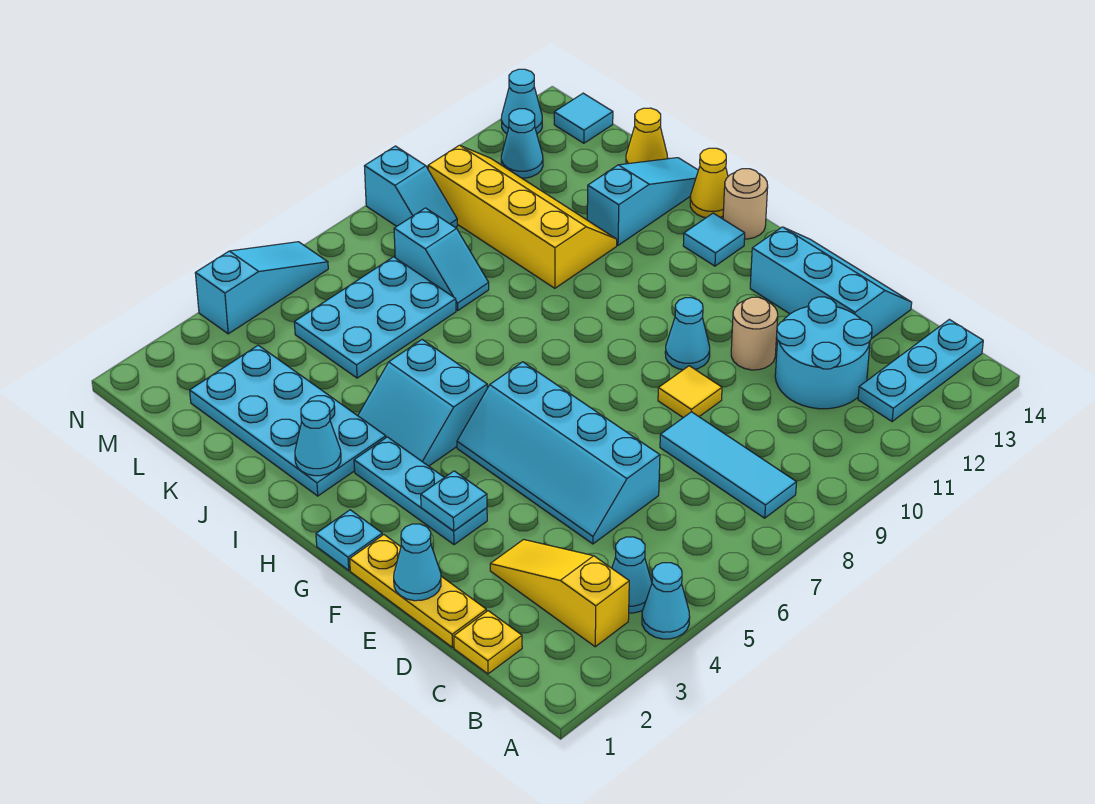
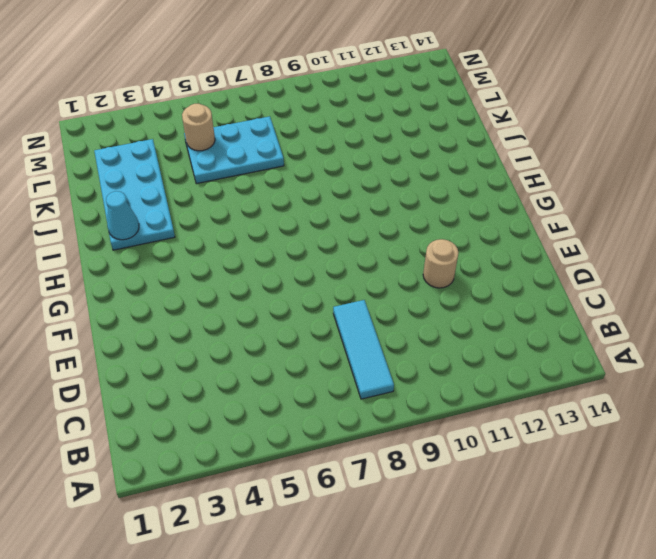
tan 1x1 round brick [182,104,215,151] -> tan 1x1 round brick moved to [723,169,768,239]
none -> cyan 1x1 cone [642,563,690,639]
none -> yellow 1x3 slope [490,539,629,647]
none -> cyan 1x1 cone [612,537,652,613]
none -> cyan 1x3 plate [858,319,983,421]

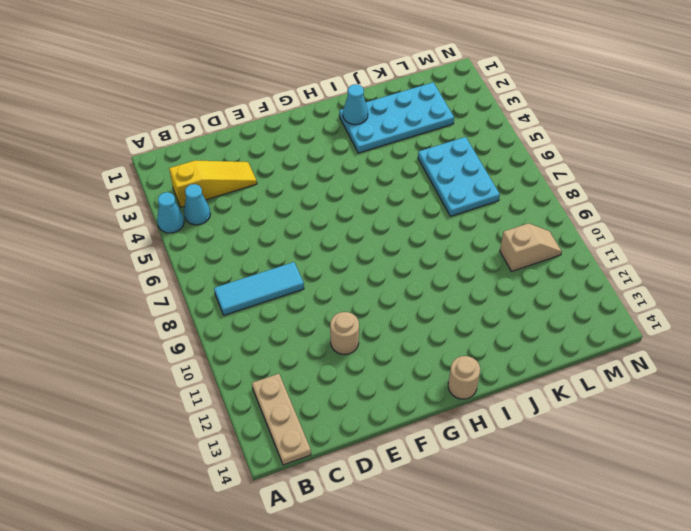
tan 1x3 plate [252,374,311,465] -> cyan 1x3 plate [858,319,983,421]
tan 1x2 slope [500,223,562,271] -> yellow 2x4 slope [428,145,617,288]
none -> yellow 1x1 plate [454,611,522,674]
none -> cyan 2x2 round brick [775,297,872,409]
none -> yellow 1x3 plate [350,535,486,647]
none -> cyan 2x4 slope [457,362,660,544]

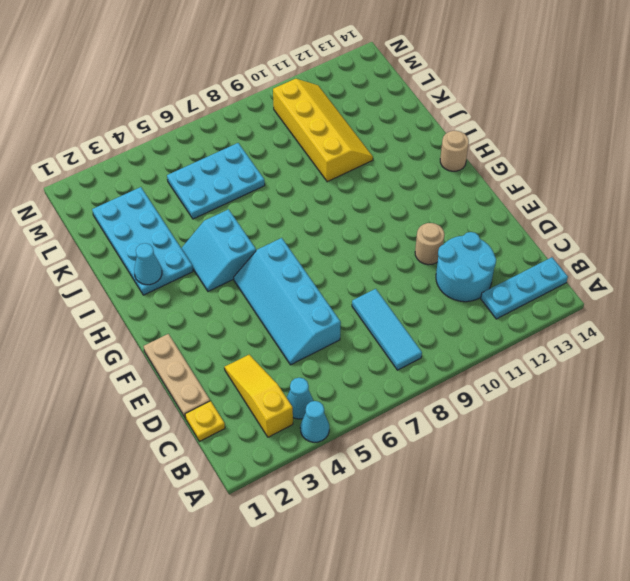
tan 1x3 plate [144,334,210,418] -> yellow 1x3 plate [350,535,486,647]
none -> cyan 2x3 slope [750,227,912,339]
none -> yellow 1x1 tile [658,366,722,418]
none -> cyan 1x3 plate [354,437,487,545]
none -> cyan 1x1 cone [665,298,710,370]

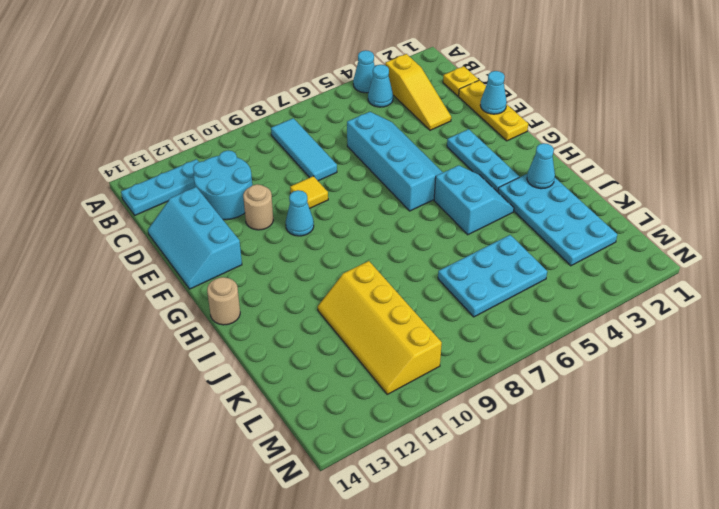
none -> cyan 1x1 plate [316,510,382,570]
none -> cyan 1x1 tile [683,213,745,266]
none -> yellow 1x1 cone [690,148,728,218]
none -> cyan 1x3 slope [587,158,698,245]

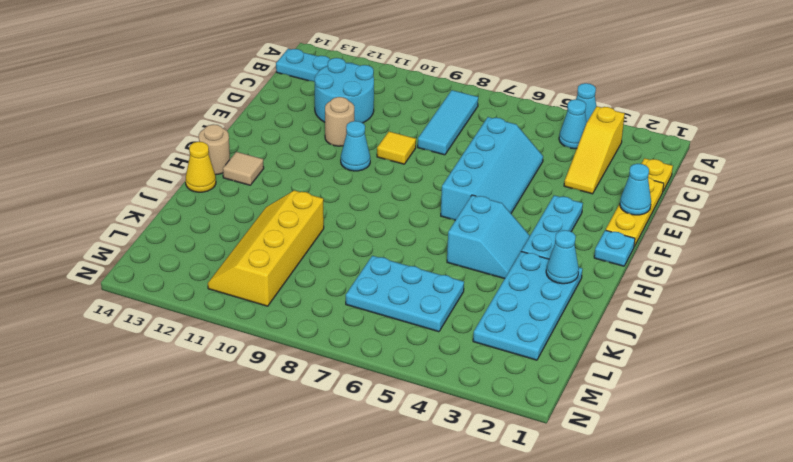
tan 1x1 tile [223,152,264,185] -> cyan 1x1 tile [683,213,745,266]
none -> cyan 2x3 slope [750,227,912,339]
none -> cyan 1x3 slope [587,158,698,245]
none -> cyan 1x2 slope [394,208,489,310]
none -> yellow 1x1 cone [626,108,668,164]

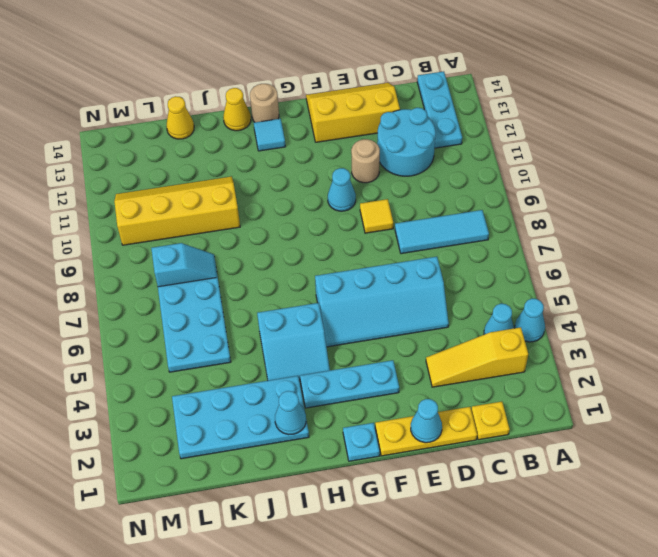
yellow 2x3 slope [306,83,400,142] -> cyan 2x3 slope [750,227,912,339]
none -> cyan 1x3 slope [587,158,698,245]
none -> cyan 1x2 slope [364,146,457,228]
none -> cyan 1x1 cone [501,109,543,178]
none -> cyan 1x1 tile [554,93,613,143]

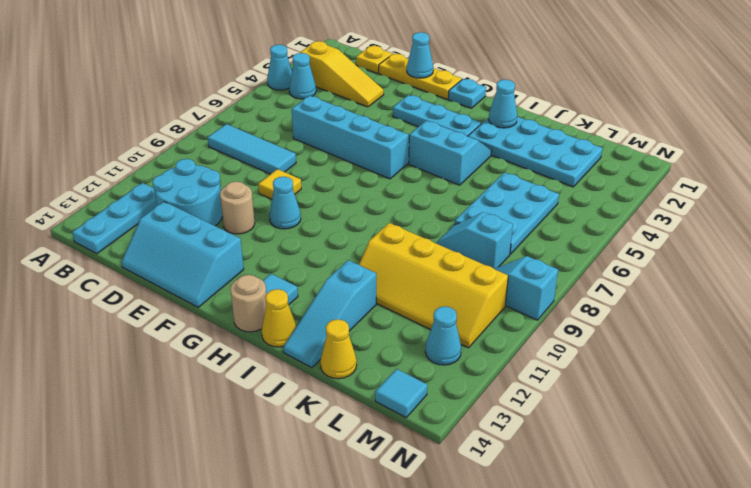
none -> cyan 1x3 slope [195,242,328,334]
none -> cyan 1x1 cone [501,69,542,134]
none -> cyan 1x1 plate [421,471,487,531]

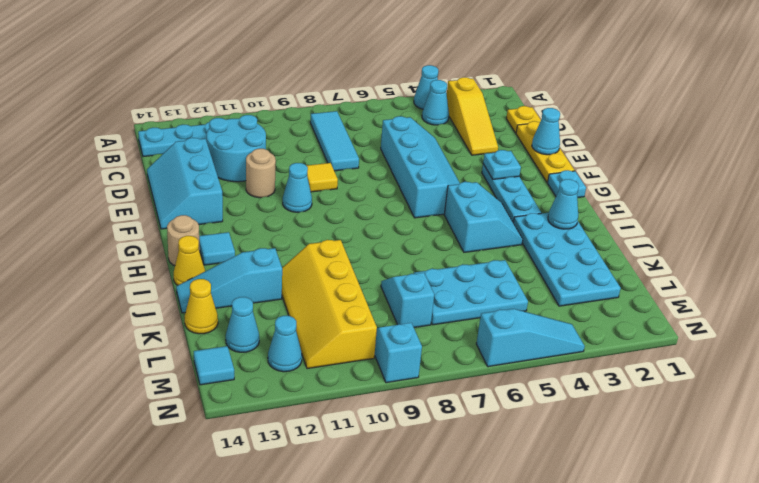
cyan 1x1 cone [226,297,259,352] -> cyan 1x1 cone moved to [501,69,542,134]
cyan 1x3 slope [476,309,585,367] -> cyan 1x3 slope turned to [195,242,328,334]

